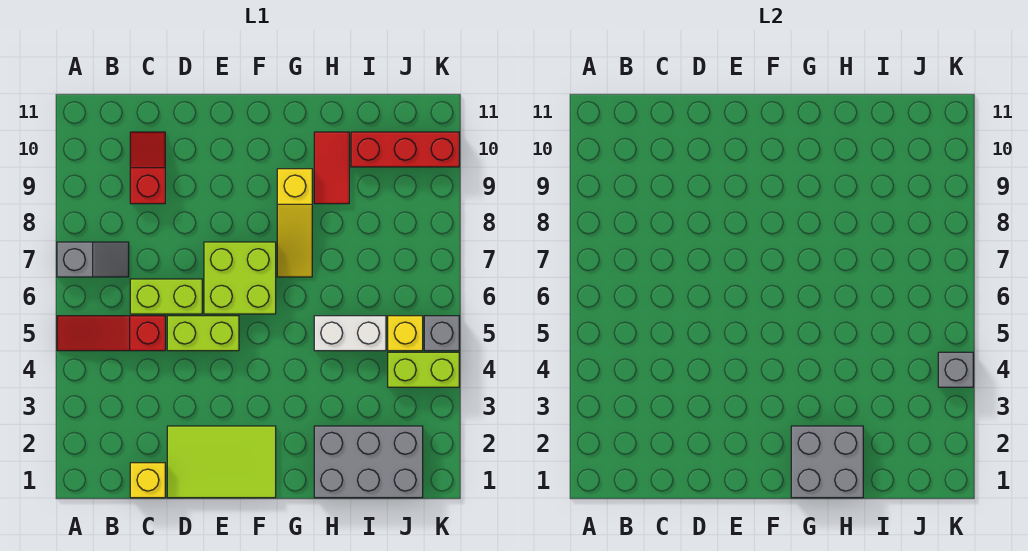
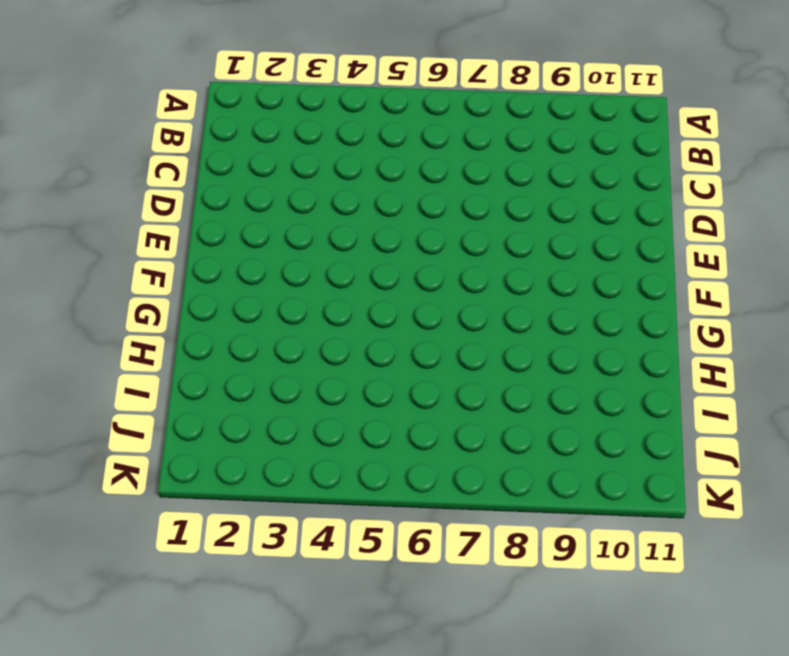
none -> red 1x3 slope [57,316,165,351]
none -> grey 1x2 slope [57,242,129,277]
none -> yellow 1x1 brick [130,463,165,498]

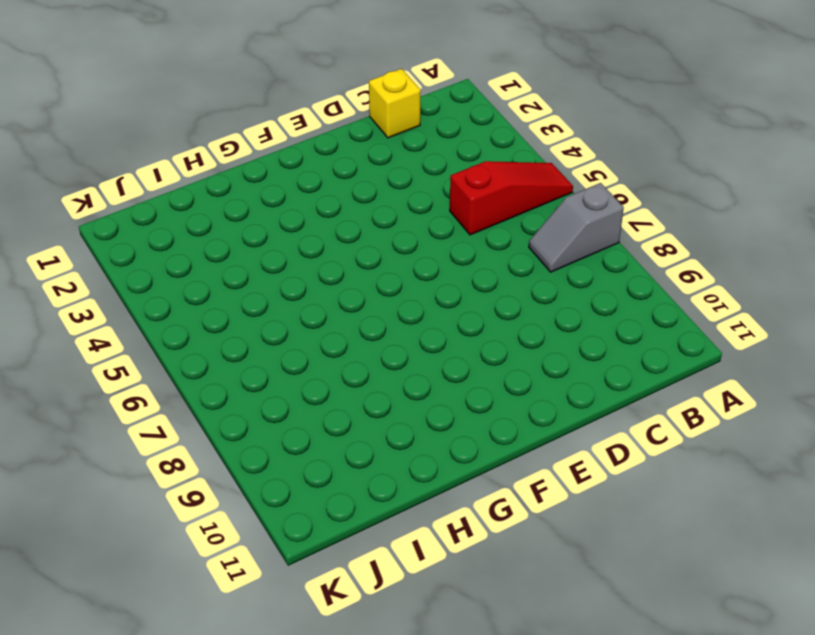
none -> lime 1x2 brick [130,279,202,314]
none -> red 1x2 slope [130,132,165,204]
none -> lime 2x3 tile [167,426,276,498]

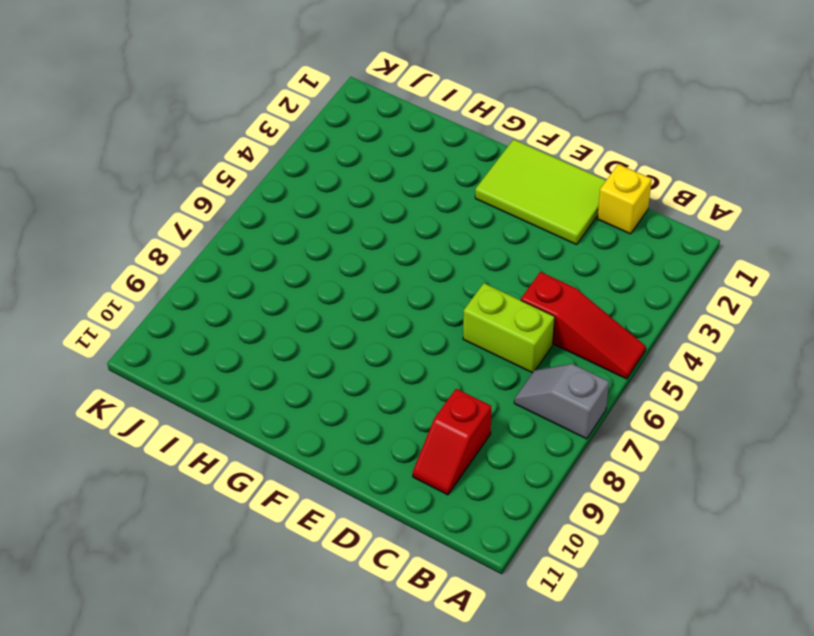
none -> lime 1x2 brick [167,316,239,351]
none -> lime 2x2 brick [204,242,276,314]
none -> yellow 1x3 slope [277,169,312,277]

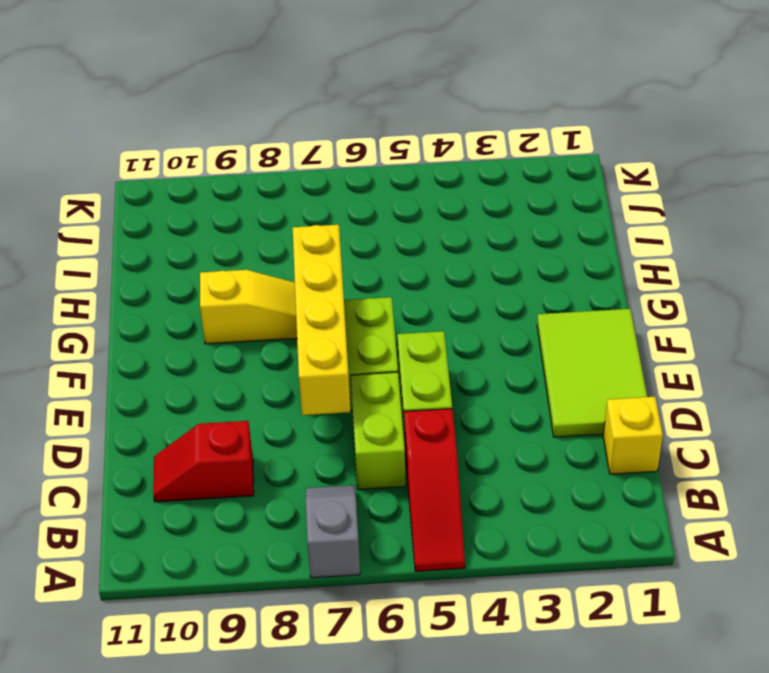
yellow 1x4 brick [293,225,350,415] -> none
none -> grey 2x3 brick [314,426,423,498]
none -> white 1x2 brick [314,316,386,351]
none -> red 1x2 tile [314,132,349,204]

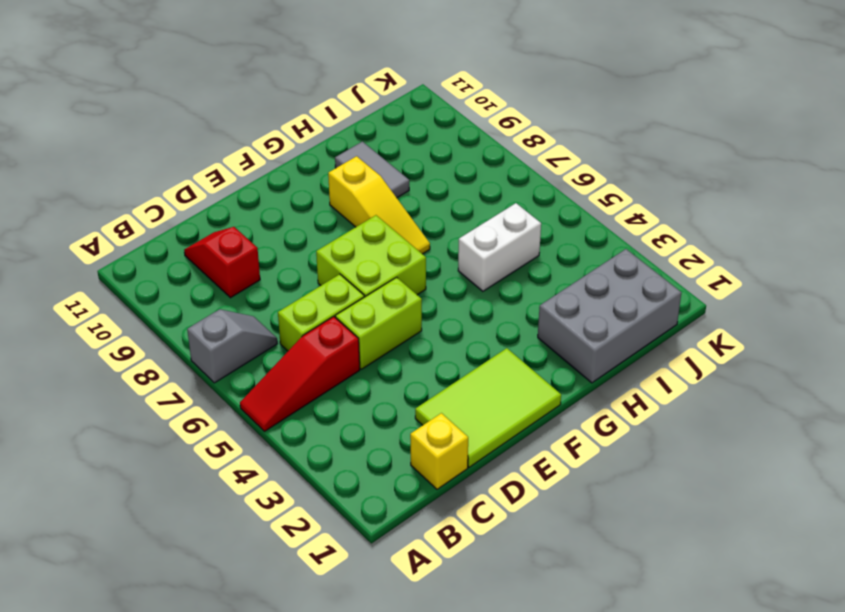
grey 1x2 tile [335,142,409,198] -> red 1x2 tile [314,132,349,204]
none -> red 1x3 brick [351,132,459,167]
none -> lime 1x2 brick [388,352,459,387]
none -> yellow 1x1 brick [388,316,423,351]

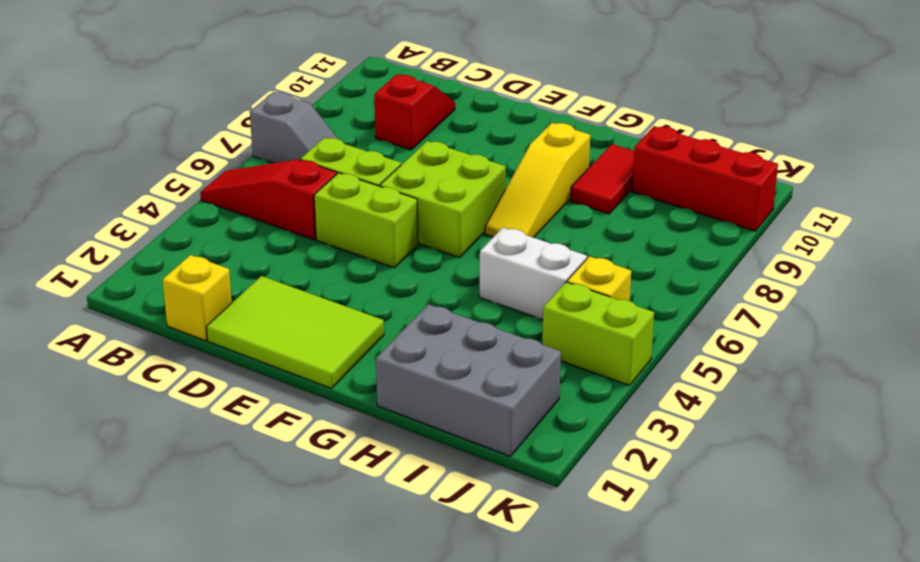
none -> grey 1x1 brick [424,316,459,351]
none -> grey 2x2 brick [791,426,863,498]
none -> grey 1x1 brick [938,352,973,387]

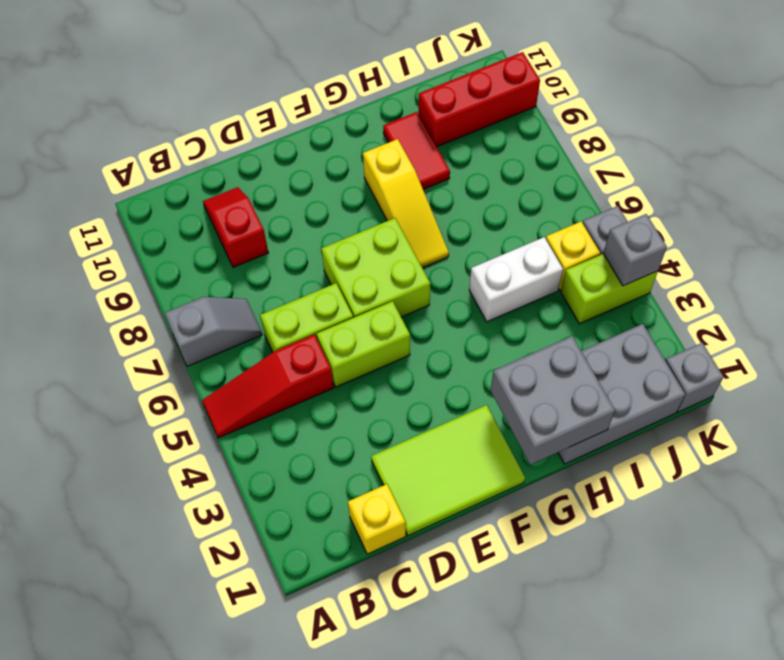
grey 1x1 brick [665,343,724,412] -> none

